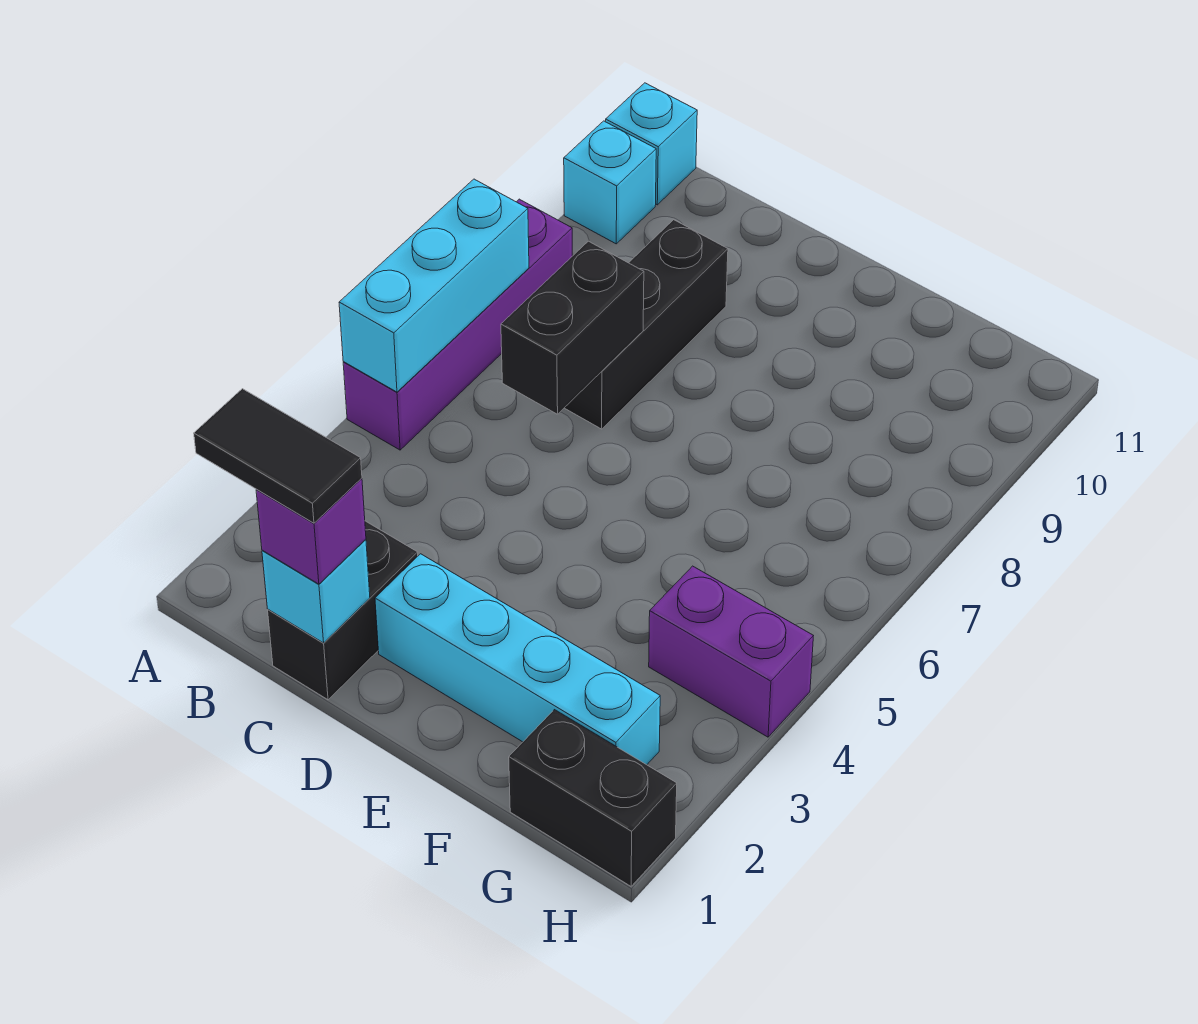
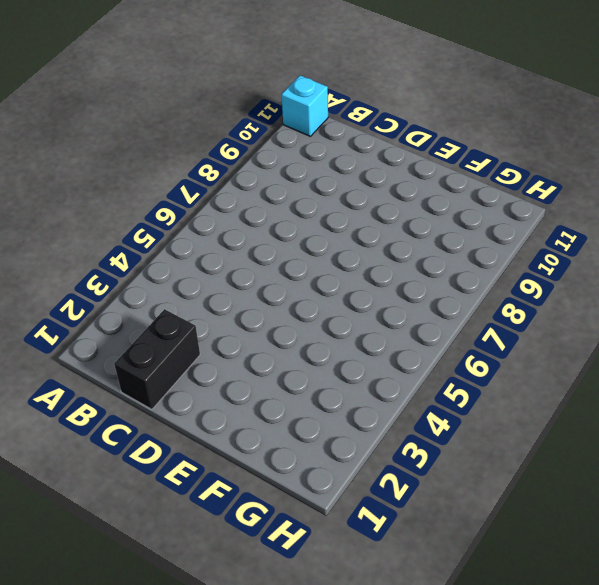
none -> purple 1x4 brick [343,199,572,450]
none -> cyan 1x1 brick [564,121,656,244]
none -> black 1x3 brick [565,220,728,429]

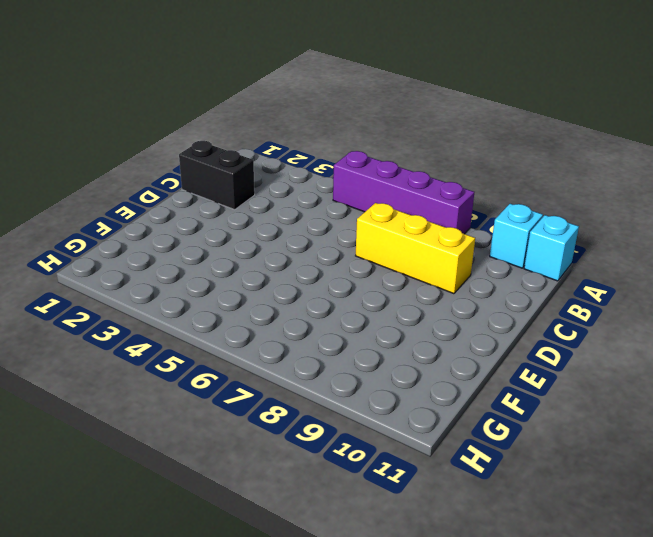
yellow 1x3 brick [356,203,475,294] -> black 1x3 brick [565,220,728,429]
none -> cyan 1x4 brick [375,554,660,765]
none -> black 1x2 brick [509,710,677,886]
none -> purple 1x2 brick [649,566,813,737]

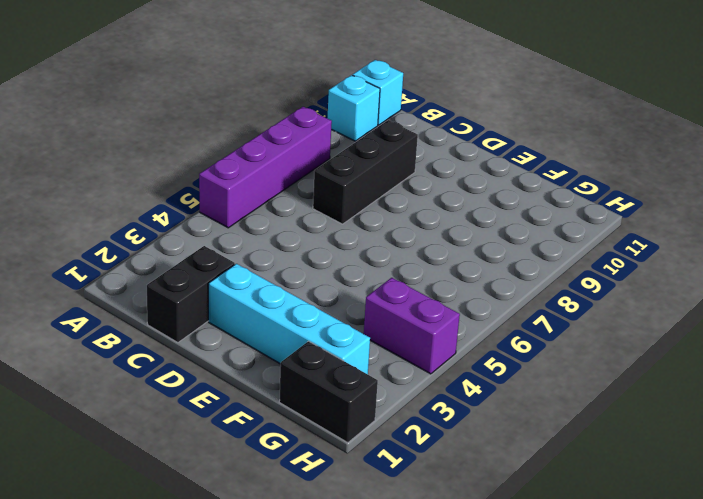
none -> cyan 1x3 brick [339,179,529,392]
none -> cyan 1x1 brick [262,539,370,643]
none -> black 1x2 brick [501,241,644,414]

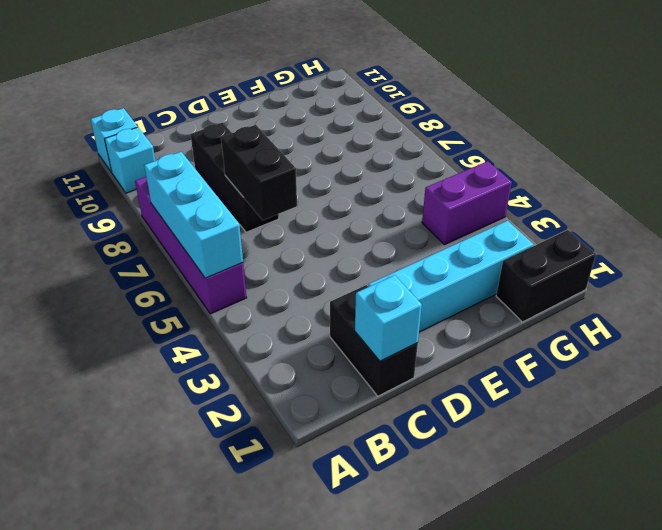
none -> purple 1x1 brick [256,478,366,584]
none -> black 1x2 tile [194,389,362,523]

